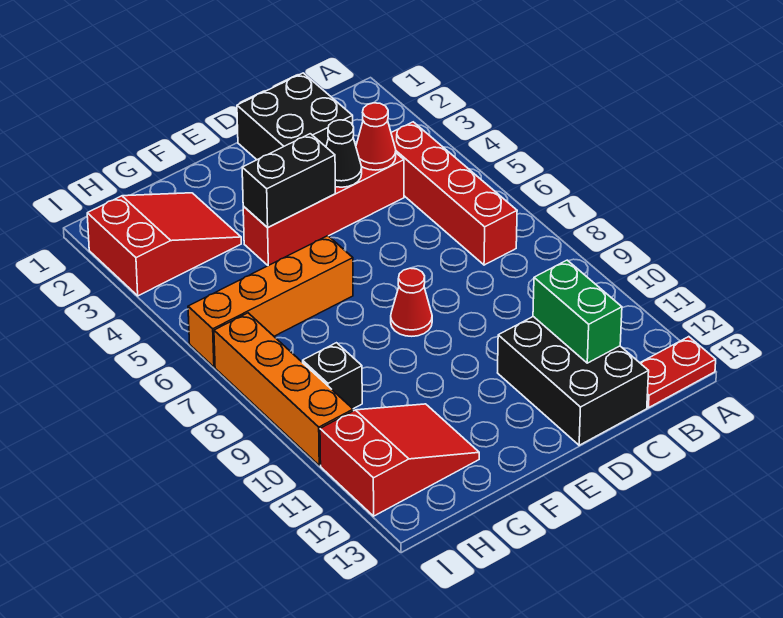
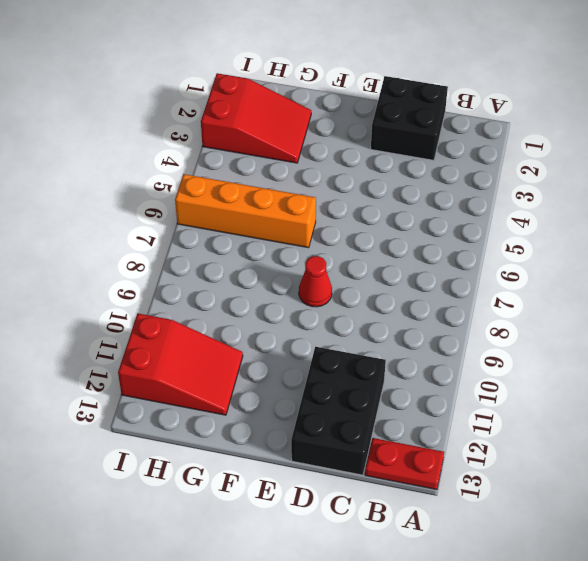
none -> red 1x4 brick [391,122,517,265]
none -> red 1x4 brick [243,153,404,265]
none -> black 1x1 brick [302,343,362,409]

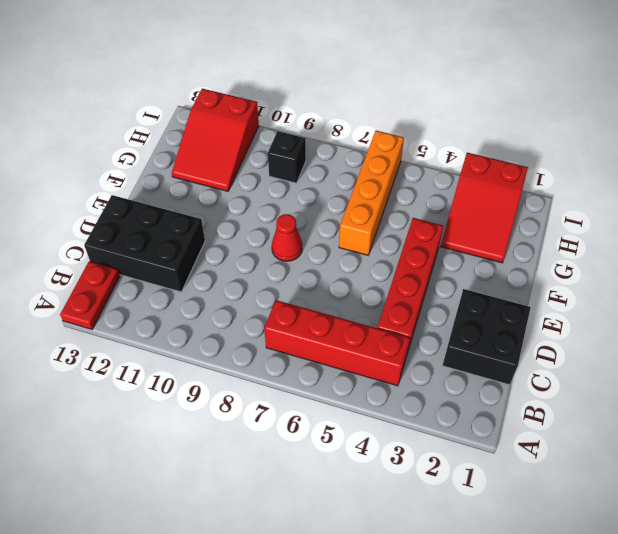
none -> orange 1x4 brick [214,313,353,465]
none -> red 1x1 cone [356,103,396,170]
none -> green 1x2 brick [533,260,622,363]

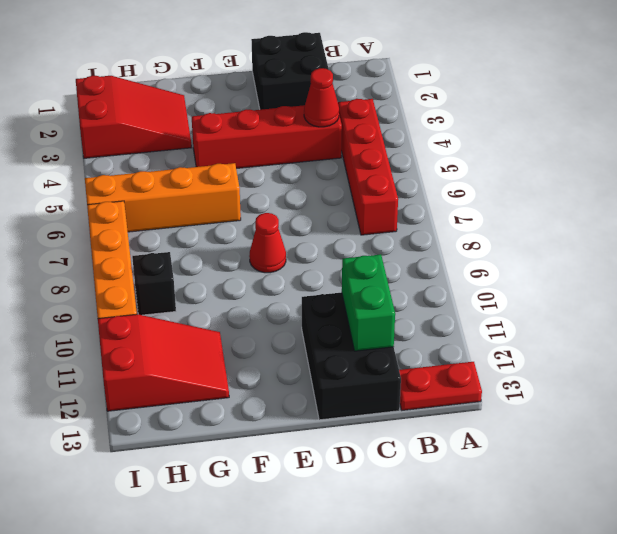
none -> black 1x1 cone [326,120,362,187]
none -> black 1x2 brick [242,134,335,228]

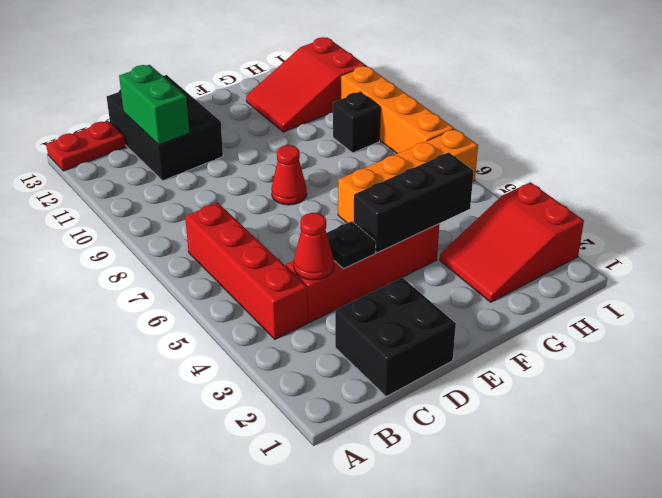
black 1x1 plate [327,221,376,269] -> black 1x1 cone [326,120,362,187]
black 1x3 brick [353,152,474,253] -> black 1x2 brick [242,134,335,228]

